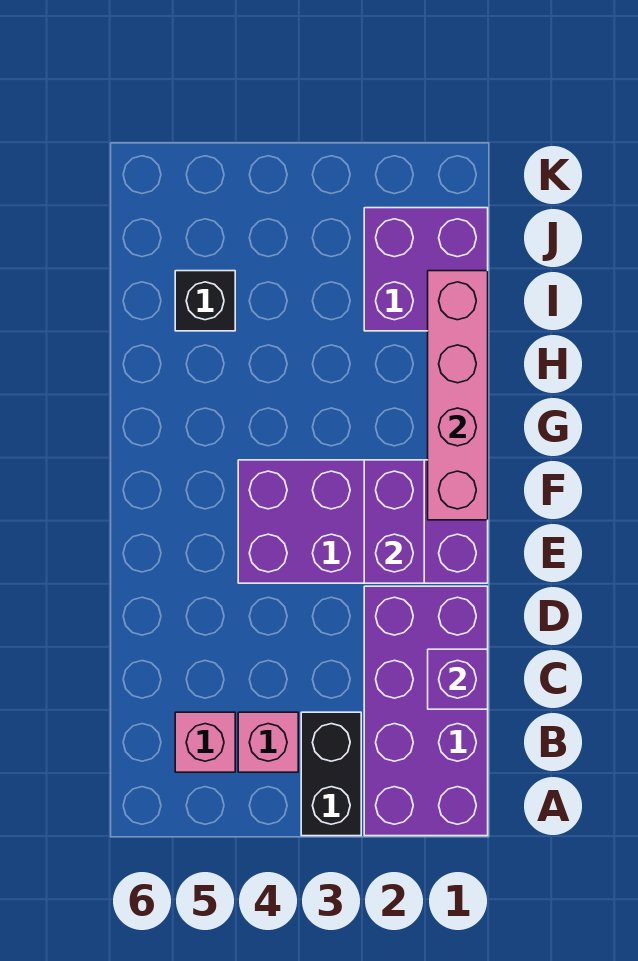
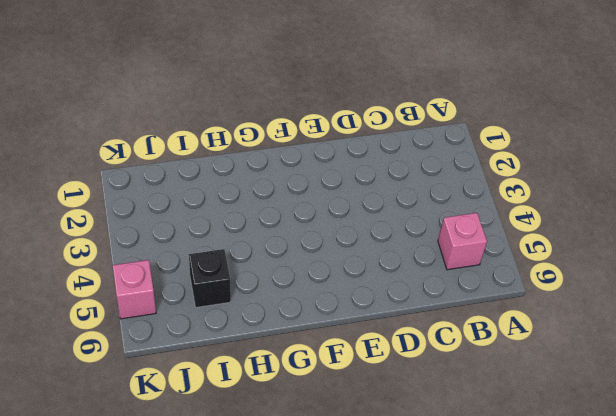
pink 1x1 brick [113,260,156,319] -> pink 1x1 brick moved to [238,712,298,772]
none -> purple 2x4 brick [364,586,488,836]
none -> black 1x2 brick [301,712,361,836]

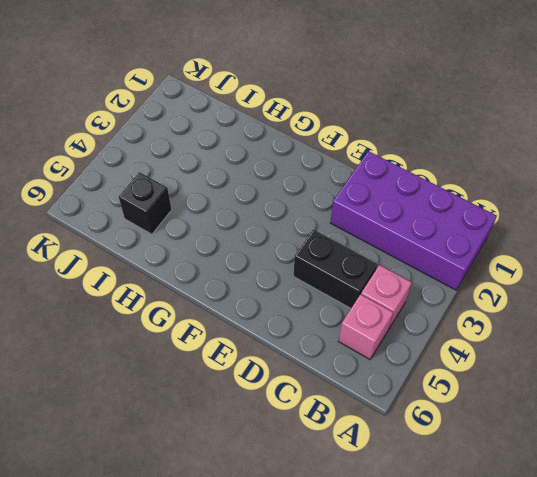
black 1x2 brick [294,229,378,308] -> black 1x2 brick moved to [301,712,361,836]
none -> purple 2x4 brick [238,460,488,583]
none -> purple 2x2 brick [364,208,488,331]

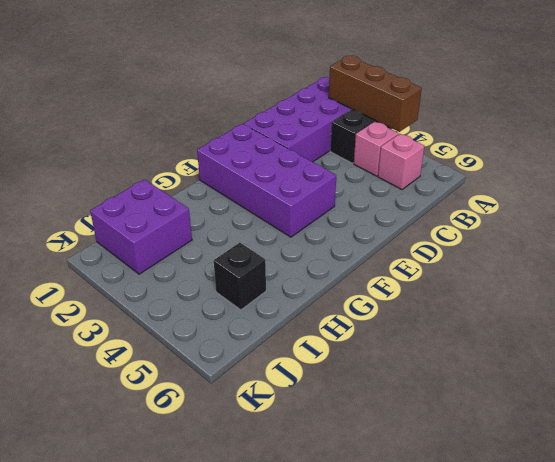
brown 1x3 brick [329,56,422,132] -> none
none -> purple 1x1 brick [428,649,488,709]
none -> purple 1x2 brick [364,460,424,583]

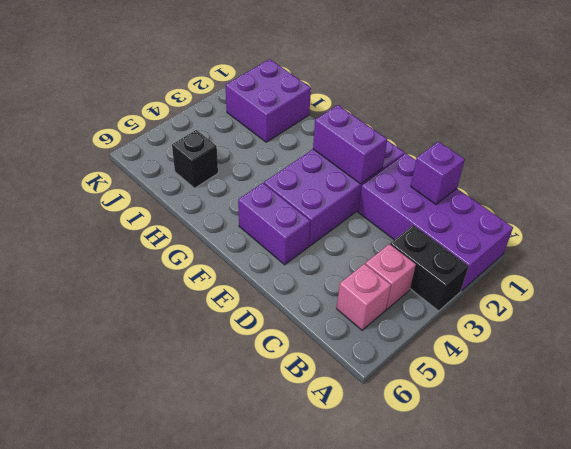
purple 1x2 brick [238,183,310,265] -> none
none -> pink 1x4 brick [428,271,488,520]

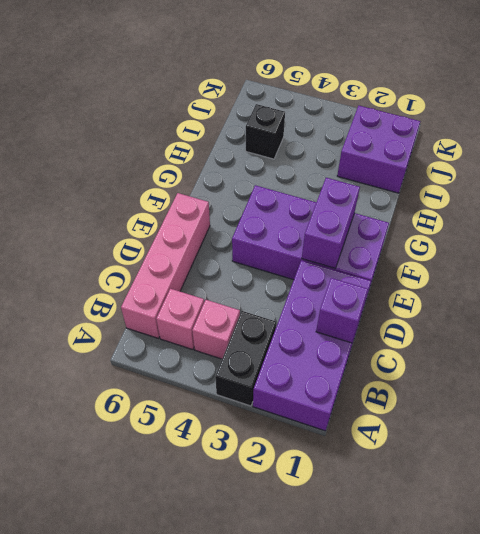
pink 1x4 brick [121,193,210,338] -> pink 1x4 brick moved to [428,271,488,520]

